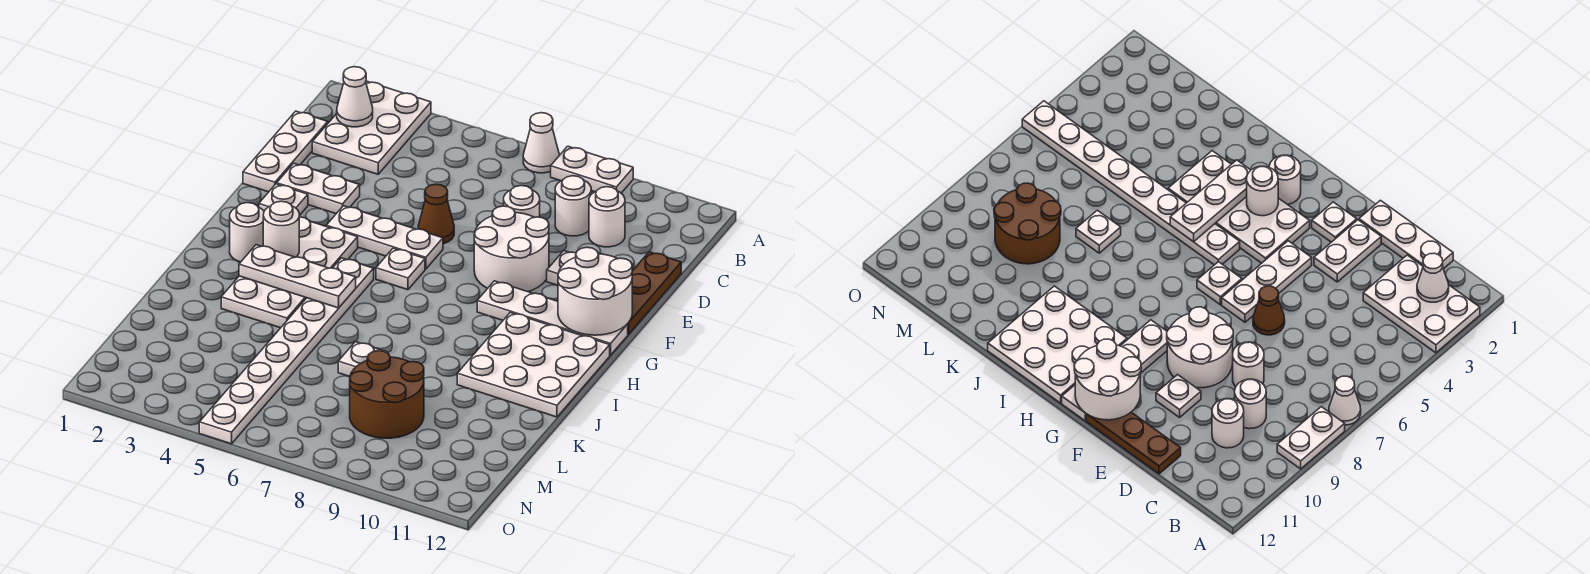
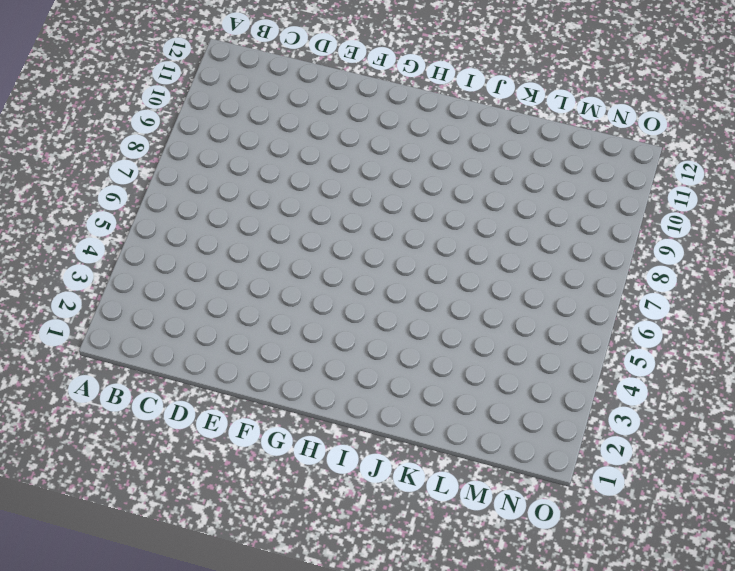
none -> white 2x3 plate [312,81,431,174]
none -> white 1x1 cone [523,113,559,173]
none -> white 1x2 plate [551,146,633,193]

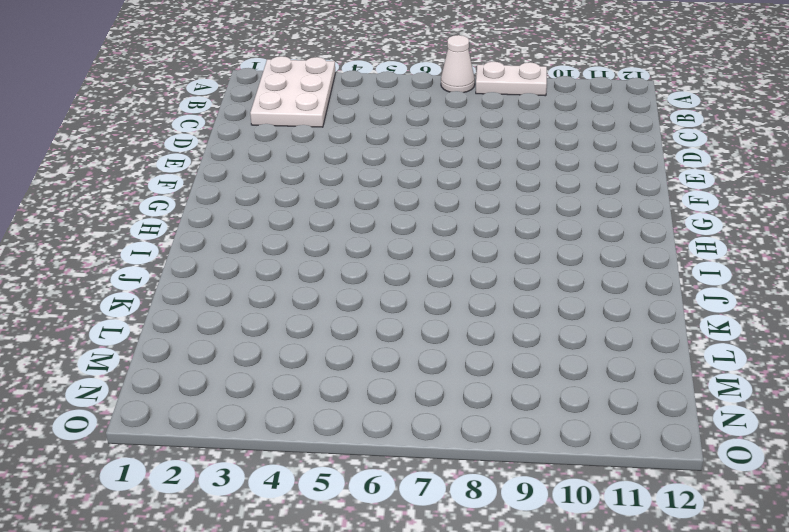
none -> white 1x3 plate [243,111,328,192]
none -> white 1x1 round brick [555,176,591,236]
none -> white 1x1 round brick [589,187,625,247]

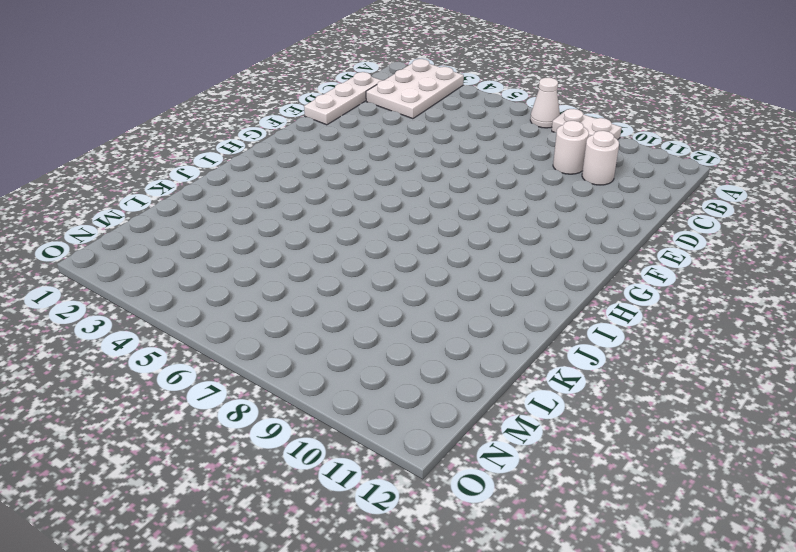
none -> white 1x1 round brick [504,186,540,217]
none -> brown 1x3 plate [628,252,681,335]
none -> white 1x2 plate [277,163,360,214]

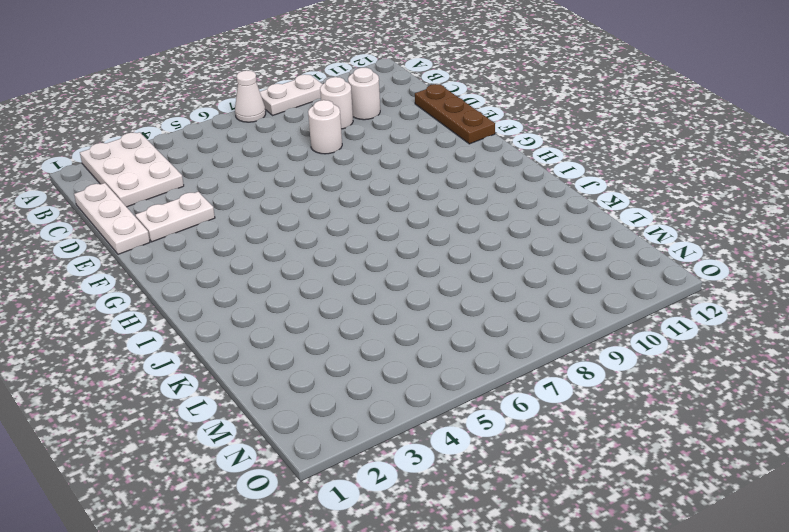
none -> brown 1x1 cone [418,184,454,244]
none -> white 2x2 round brick [474,206,549,292]
none -> white 1x1 plate [547,251,576,285]

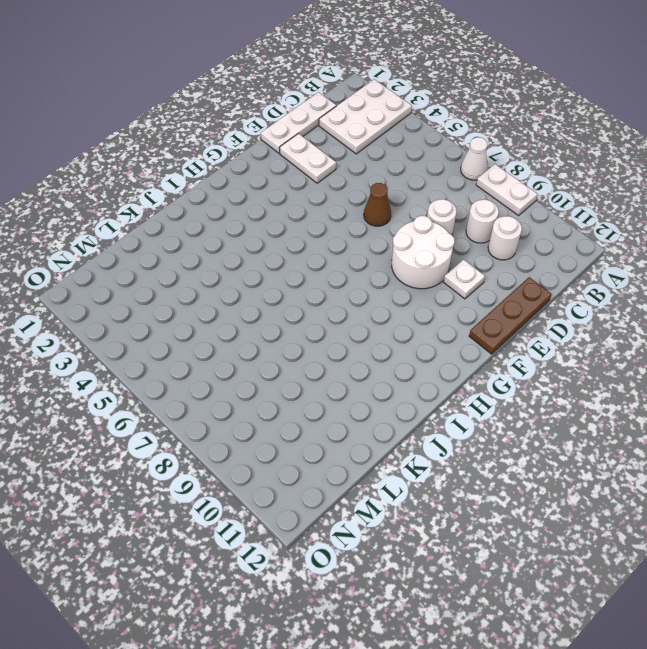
none -> white 1x1 plate [259,184,308,216]
none -> white 1x3 plate [326,206,443,269]
none -> white 2x4 plate [221,217,358,328]

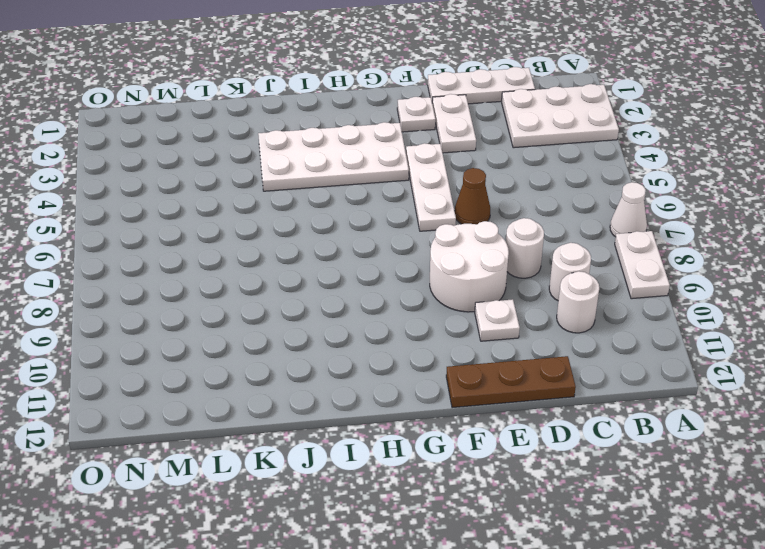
none -> white 1x1 plate [376,248,425,290]
none -> white 1x4 plate [477,281,628,355]
none -> white 1x1 round brick [230,203,264,262]

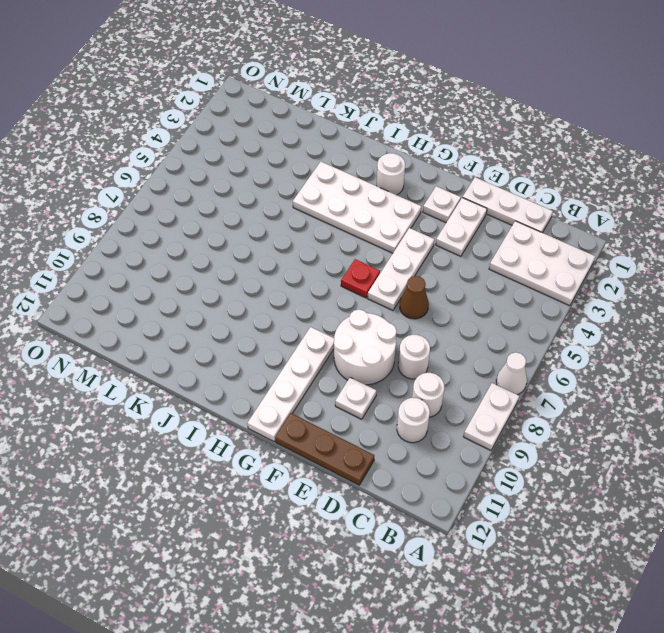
red 1x1 plate [341,259,380,298] -> white 1x1 plate [376,248,425,290]
none -> white 1x8 plate [199,258,374,444]
none -> white 3x3 plate [457,313,610,417]
none -> white 1x1 plate [338,342,387,377]

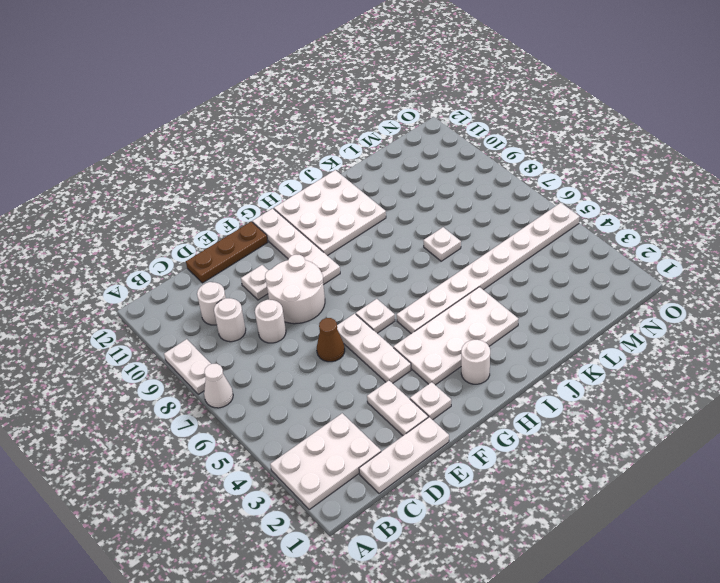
none -> brown 2x2 round brick [350,351,424,438]
none -> white 1x1 cone [337,67,373,127]
none -> white 2x2 round brick [558,247,632,335]

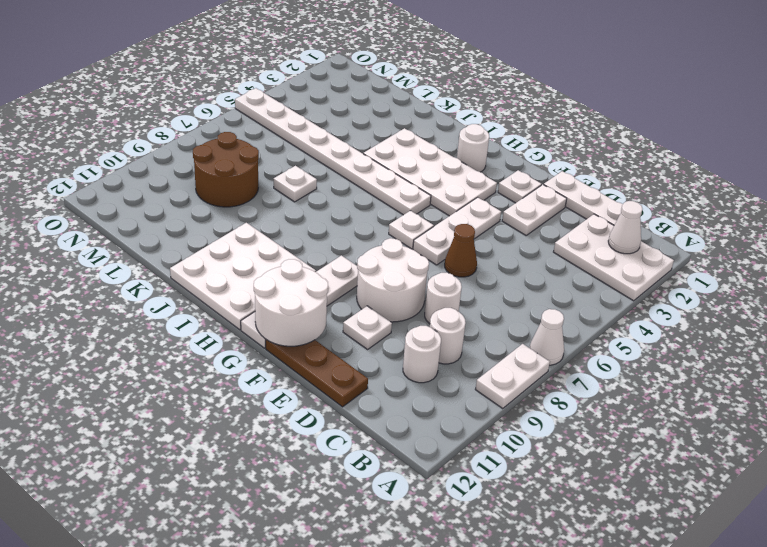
none -> white 1x1 round brick [263,201,299,257]
none -> white 1x3 plate [239,245,356,308]

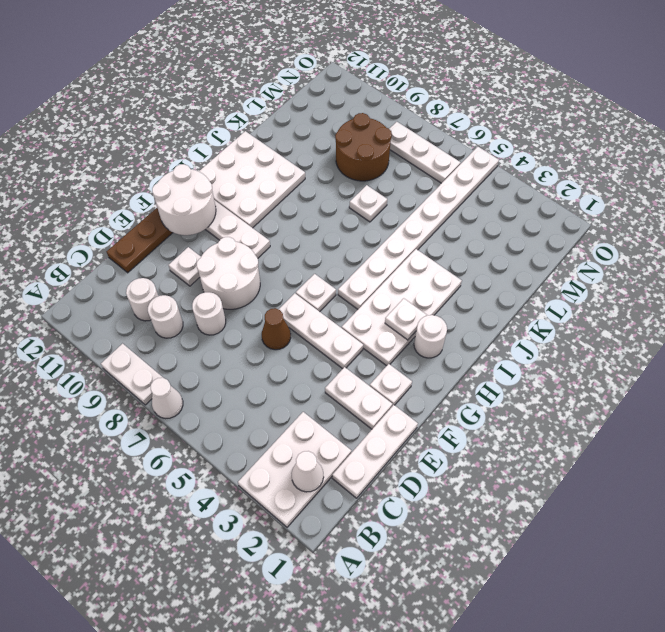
white 1x1 plate [385,298,427,340] -> white 1x1 round brick [263,201,299,257]
white 1x3 plate [389,122,460,183] -> white 1x3 plate moved to [239,245,356,308]

